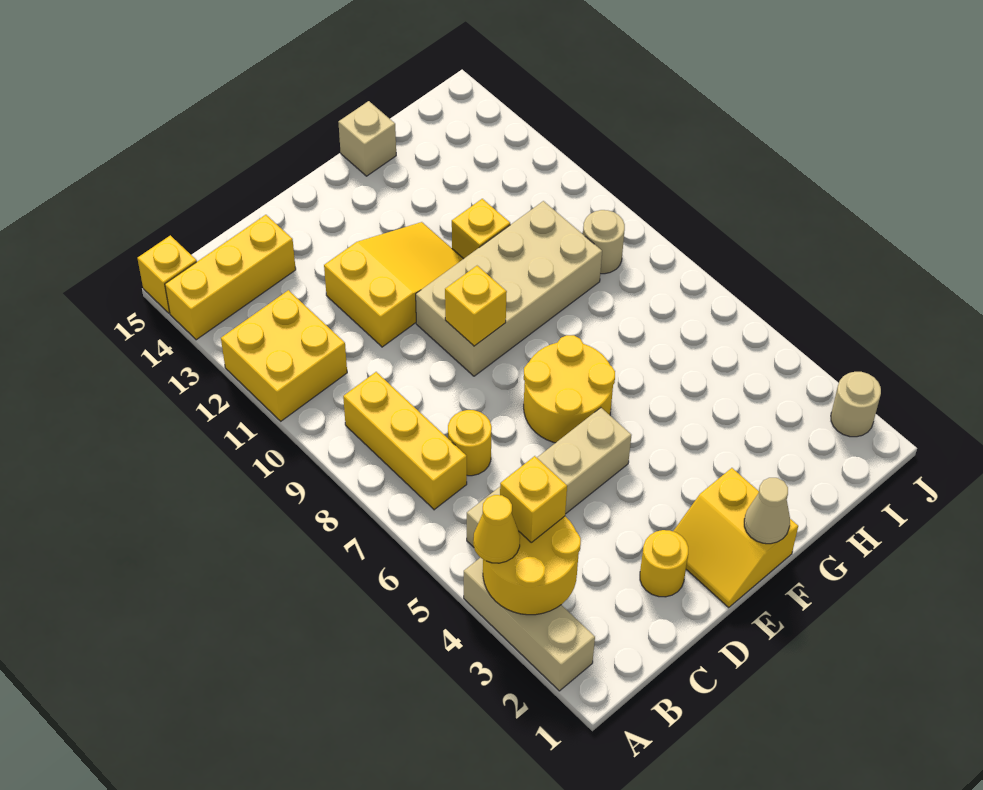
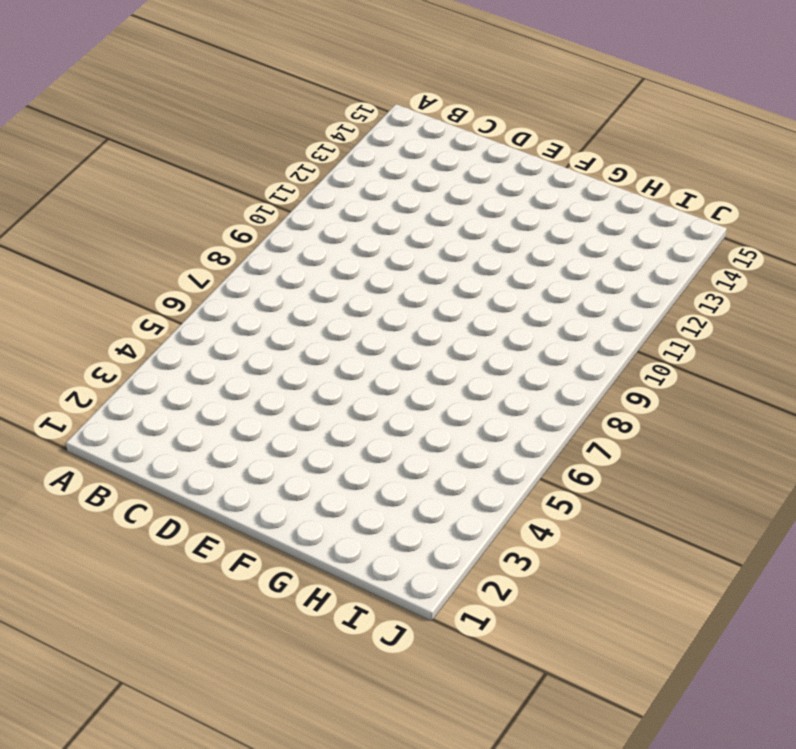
none -> tan 1x3 brick [464,557,595,691]
none -> yellow 2x2 brick [221,290,347,421]
none -> yellow 1x3 brick [165,215,296,340]

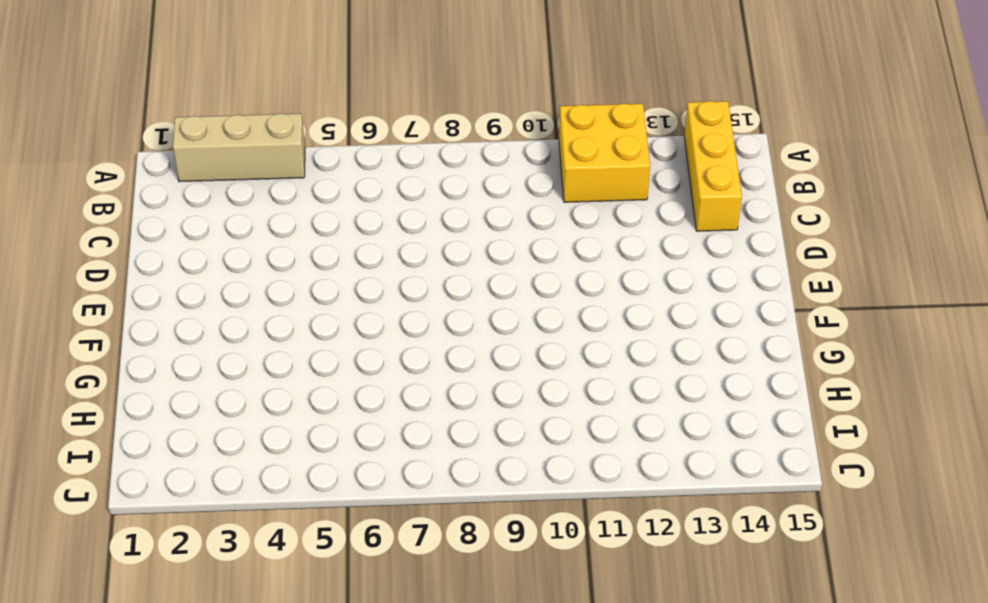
none -> yellow 1x1 brick [137,235,197,313]
none -> tan 1x4 brick [467,408,631,547]
none -> yellow 1x3 brick [343,372,467,510]

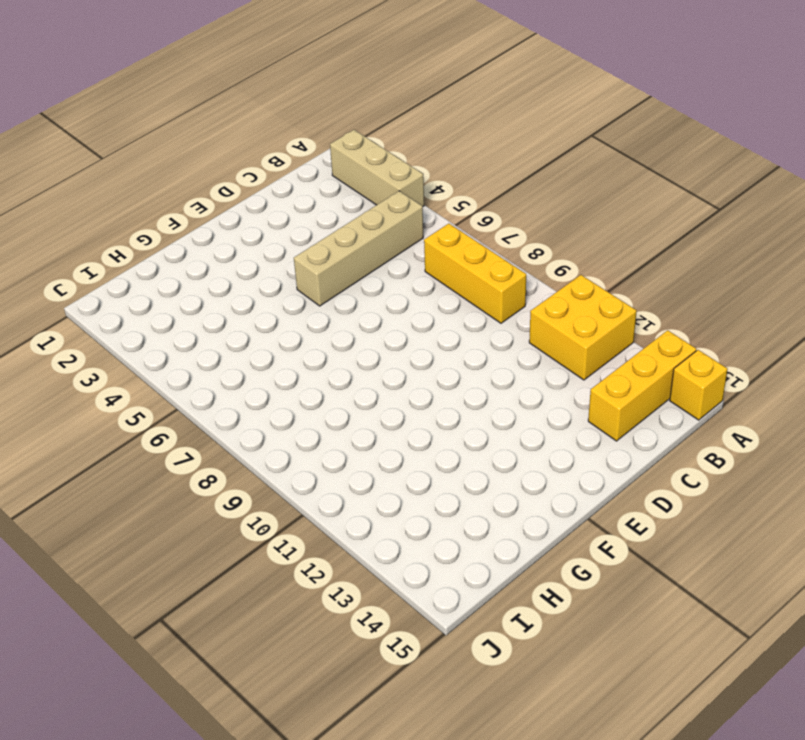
none -> yellow 1x1 round brick [448,410,492,476]
none -> yellow 1x1 round brick [640,530,688,597]
none -> yellow 2x3 slope [324,222,463,347]

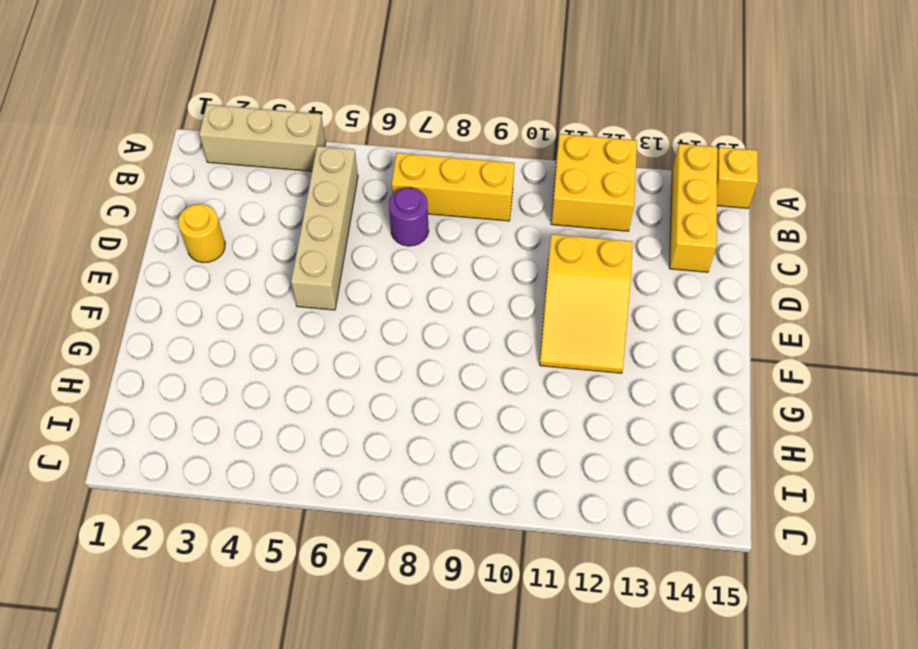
purple 1x1 round brick [389,187,429,246] -> yellow 1x1 round brick [448,410,492,476]
none -> yellow 2x2 slope [673,468,798,607]
none -> yellow 2x2 round brick [524,335,615,443]
none -> tan 2x4 brick [416,201,602,376]

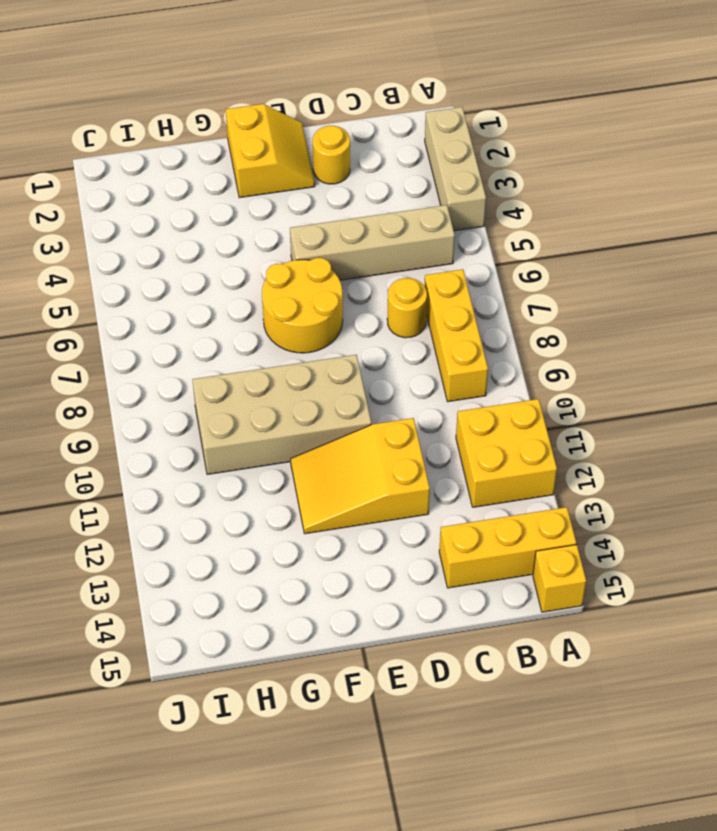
none -> yellow 1x1 brick [452,199,510,259]
none -> tan 1x1 brick [338,101,396,176]
none -> tan 1x1 round brick [583,210,625,274]

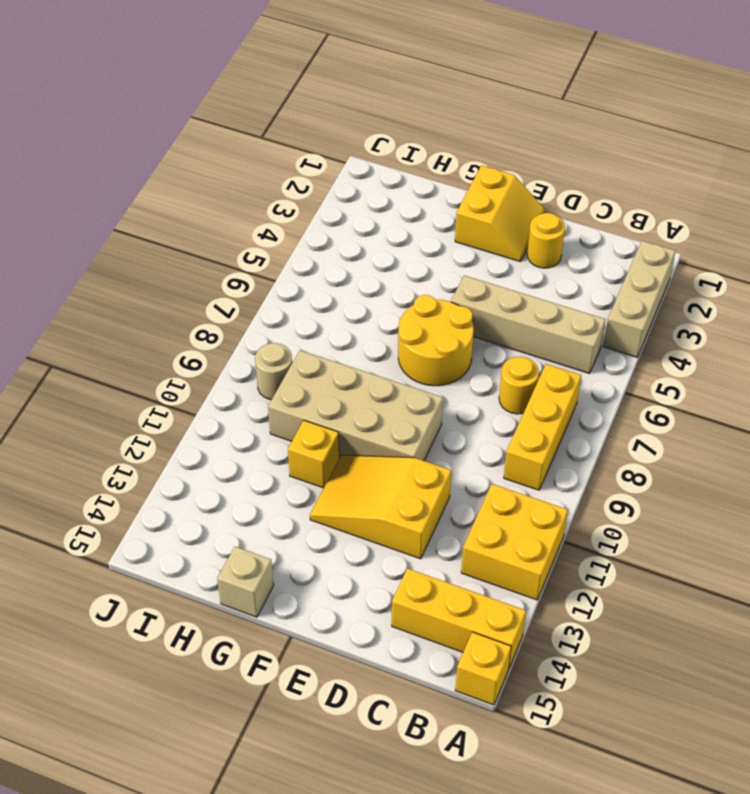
none -> tan 1x1 round brick [831,372,881,437]
none -> yellow 2x2 round brick [483,516,581,615]
none -> yellow 1x1 brick [445,266,507,346]

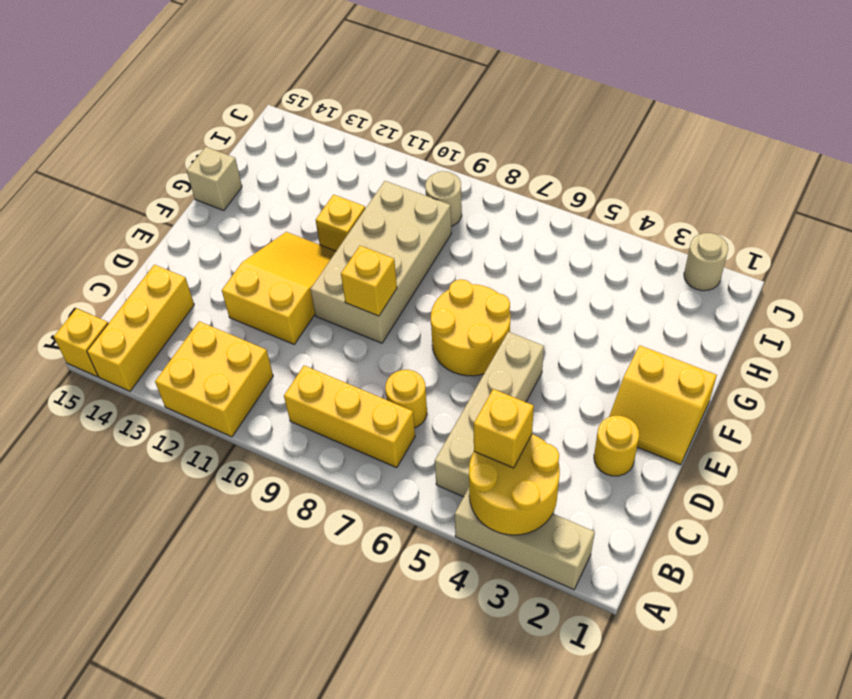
none -> tan 1x1 cone [744,478,790,544]
none -> yellow 1x1 cone [473,495,520,563]

